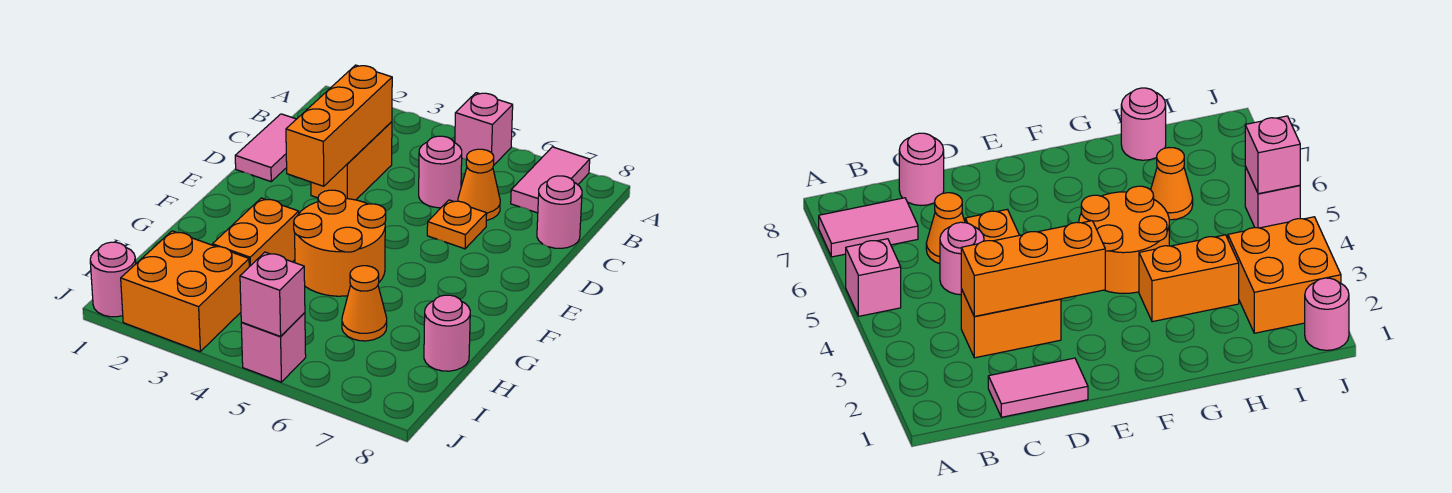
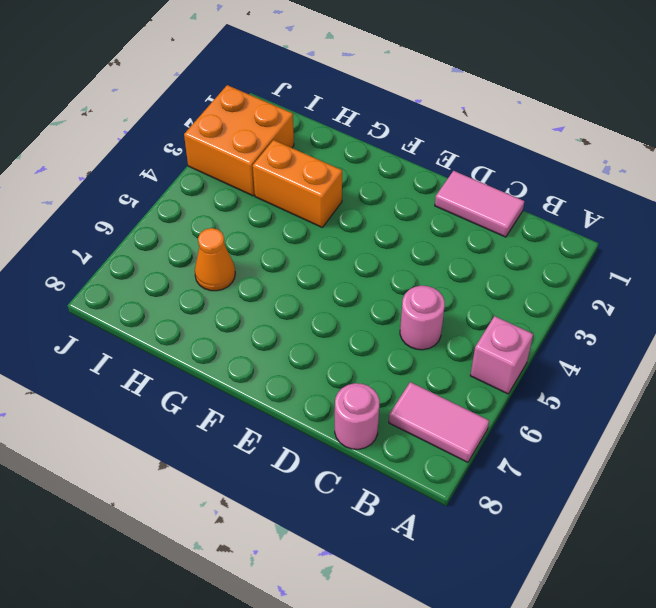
none -> orange 1x2 brick [311,122,392,200]
none -> orange 1x1 cone [458,149,500,220]
none -> orange 1x1 plate [427,200,487,249]

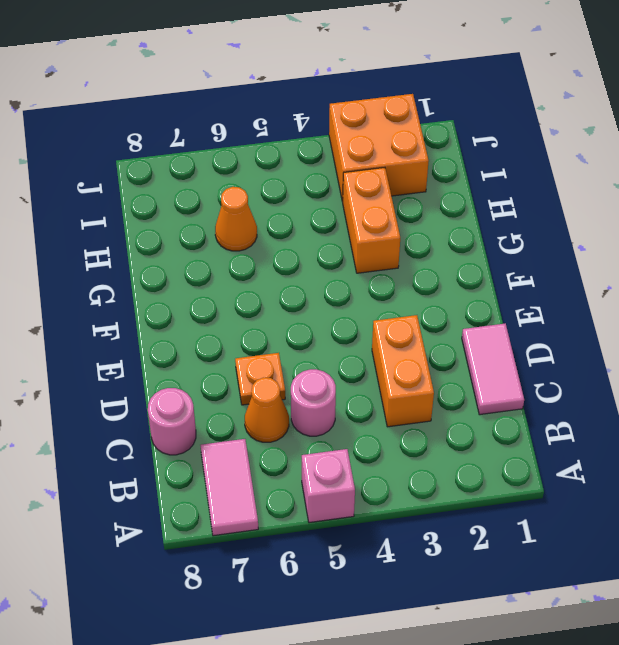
none -> orange 2x2 round brick [294,190,386,296]
none -> pink 1x1 round brick [424,295,470,371]
none -> pink 1x1 round brick [90,242,136,317]

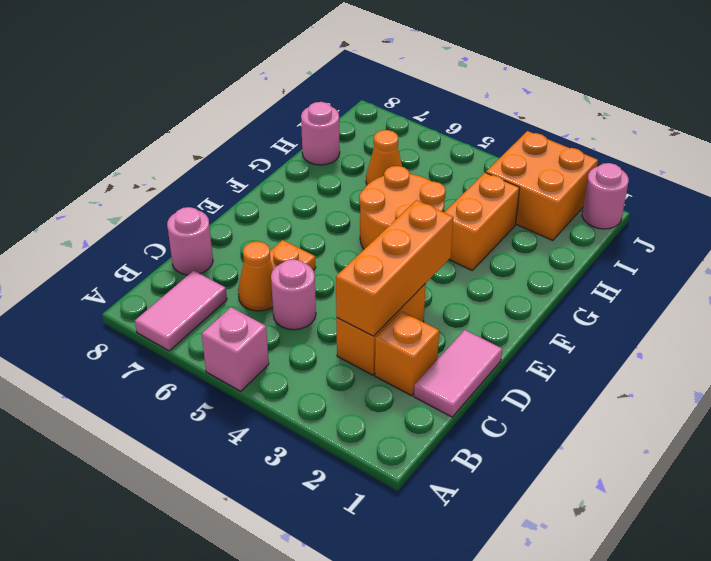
orange 1x1 brick [375,311,439,396] -> none
none -> pink 1x1 brick [241,313,306,382]
none -> pink 1x1 brick [240,252,305,336]

